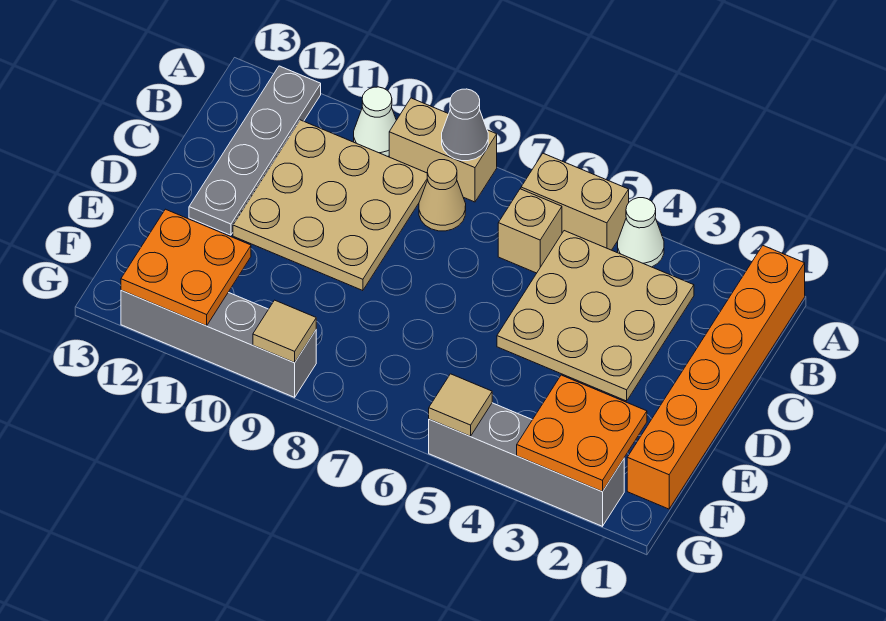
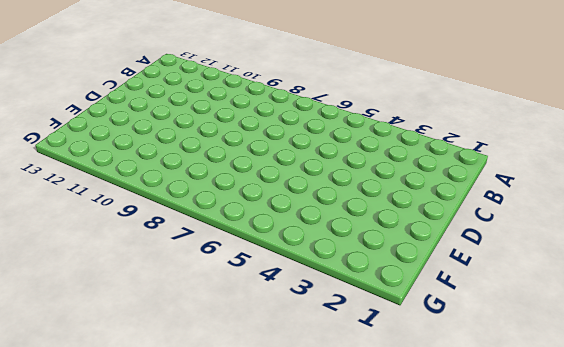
none -> orange 1x6 brick [627,246,805,509]
none -> white 1x1 cone [618,198,664,267]
none -> tan 1x2 brick [521,153,629,250]

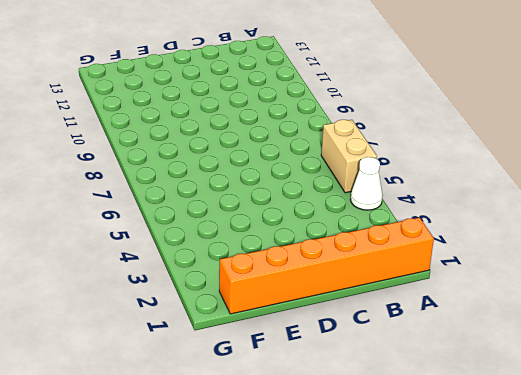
none -> tan 1x2 brick [389,98,497,202]
none -> white 1x1 cone [354,87,396,156]
none -> grey 1x4 plate [189,66,321,235]

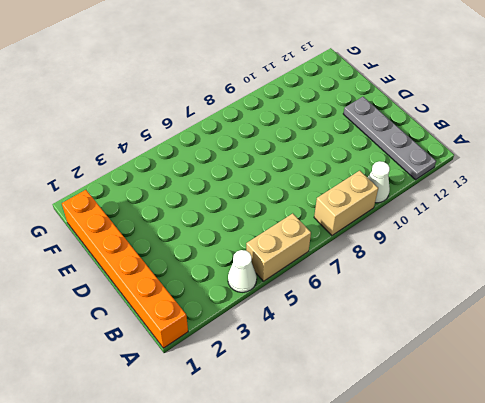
none -> tan 3x3 plate [497,231,694,401]
none -> tan 1x1 brick [498,189,562,273]
none -> tan 1x1 cone [419,160,466,231]

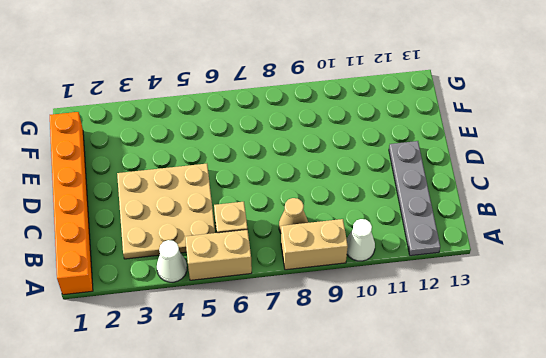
none -> tan 3x3 plate [233,120,428,291]
none -> grey 1x4 brick [429,403,624,526]
none -> grey 1x4 brick [121,290,316,397]

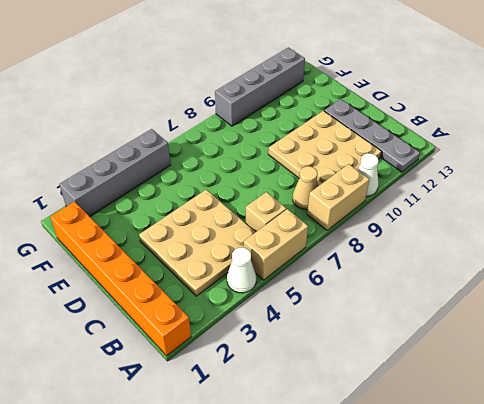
none -> grey 1x1 cone [442,89,488,161]
none -> orange 2x2 plate [517,375,647,492]
none -> orange 2x2 plate [121,209,251,326]

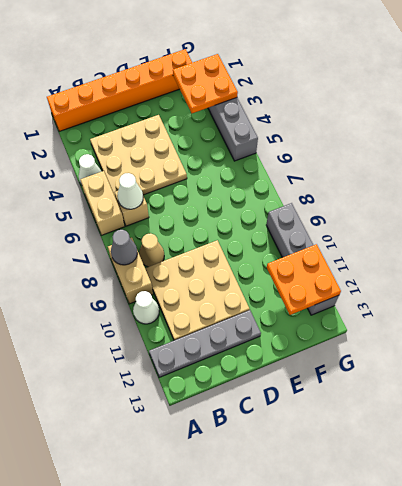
white 1x1 cone [117,173,143,209] -> none
none -> tan 1x1 tile [429,374,492,436]
none -> tan 1x1 tile [253,300,316,363]

